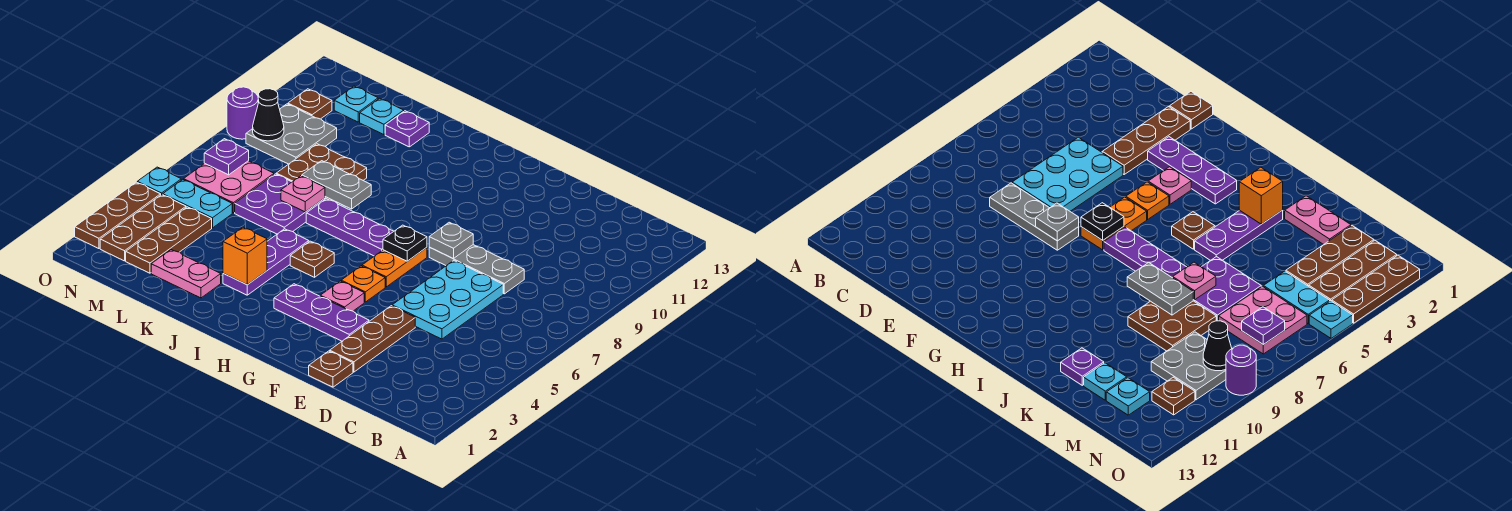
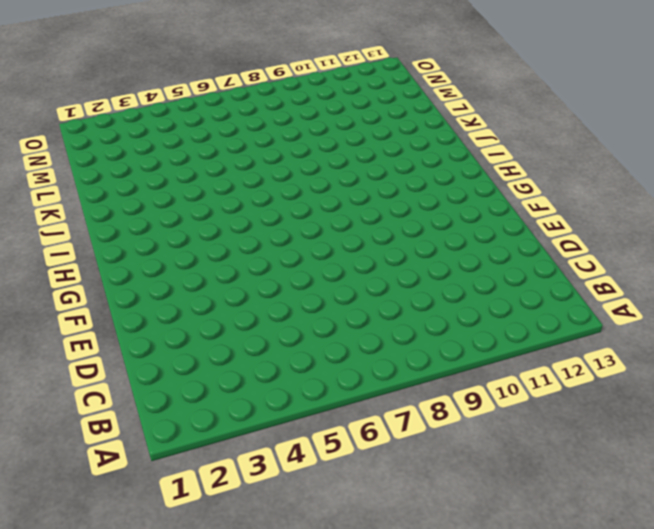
none -> cyan 2x3 plate [392,260,503,339]
none -> grey 1x3 plate [429,245,524,294]
none -> brown 1x1 plate [309,351,353,387]
none -> brown 1x3 plate [330,306,415,372]

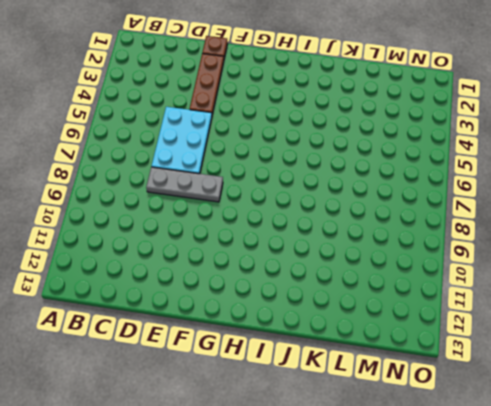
none -> purple 1x3 plate [274,284,369,341]
none -> pink 1x1 plate [320,281,364,311]
none -> orange 1x1 plate [341,266,385,302]
none -> orange 1x2 plate [362,248,427,287]

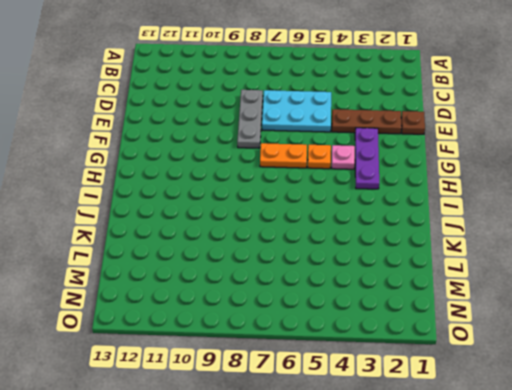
none -> purple 1x3 plate [306,199,394,256]
none -> brown 1x1 plate [290,241,334,277]
none -> purple 1x3 plate [223,229,309,295]
none -> pink 1x2 plate [151,250,221,298]

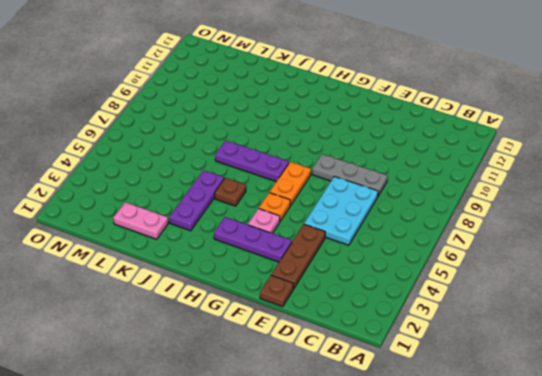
none -> purple 2x2 plate [235,174,325,234]
none -> brown 2x2 plate [276,144,367,201]
none -> purple 1x1 plate [385,111,429,147]
none -> cyan 1x1 plate [360,98,404,135]

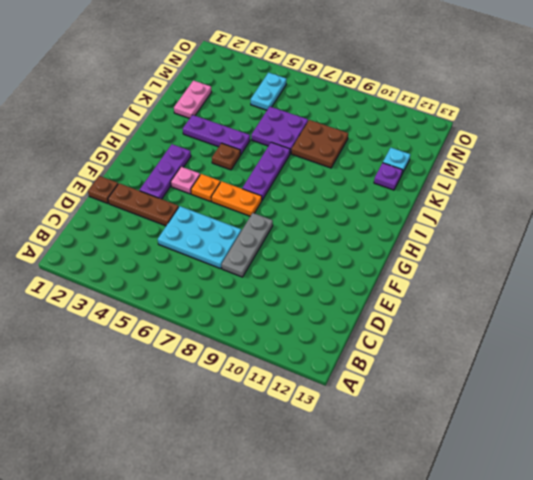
none -> brown 1x3 plate [126,207,212,273]
none -> pink 2x2 plate [184,161,274,213]
none -> grey 2x2 plate [246,104,337,164]
none -> cyan 1x1 plate [334,86,378,122]

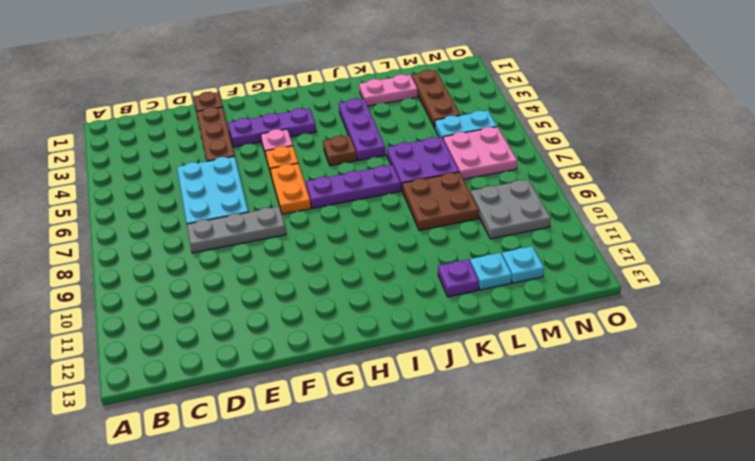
none -> brown 1x3 plate [100,195,186,261]
none -> brown 1x1 plate [288,89,332,119]
none -> brown 1x3 plate [75,182,161,249]
none -> cyan 1x1 plate [137,167,181,195]

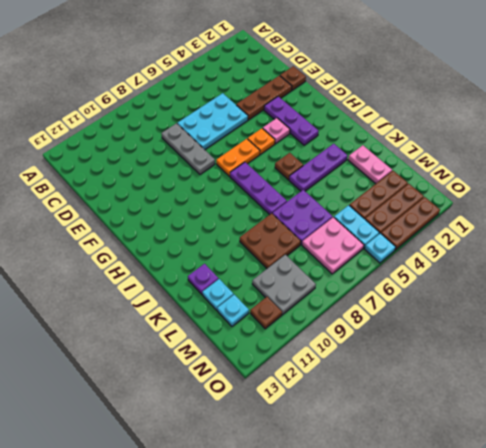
none -> purple 1x1 round brick [227,87,258,139]
none -> grey 1x1 plate [429,222,473,259]
none -> black 1x1 plate [383,225,427,261]
none -> orange 1x1 brick [223,227,267,285]

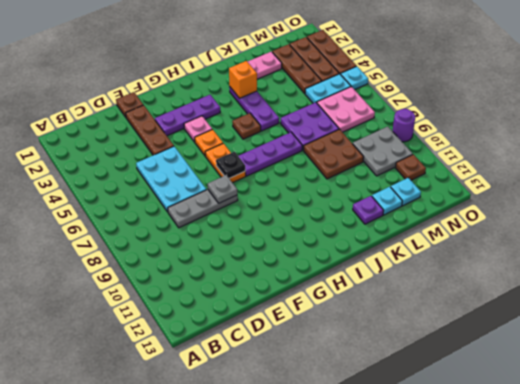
none -> grey 1x2 plate [302,161,371,209]
none -> pink 1x1 plate [281,176,325,212]
none -> purple 1x1 plate [204,139,249,175]
none -> black 1x1 cone [253,89,284,141]

